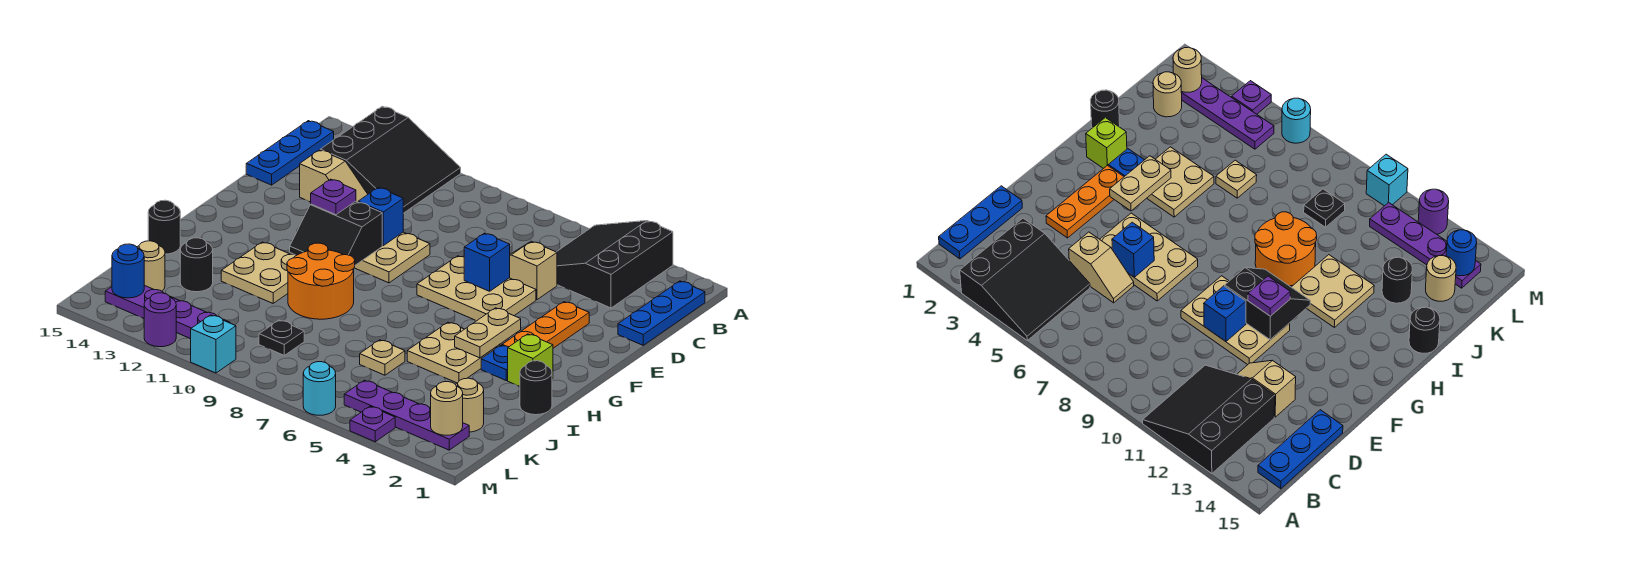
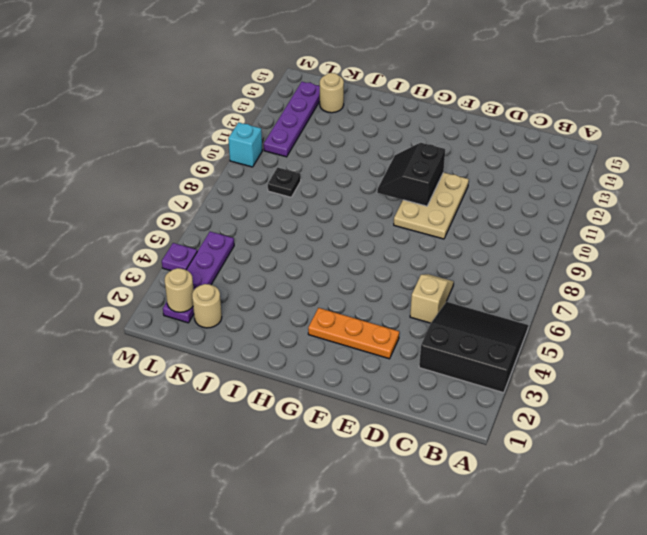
none -> black 3x3 slope [320,106,461,213]
none -> blue 1x3 plate [618,281,705,345]
none -> blue 1x3 plate [246,121,334,185]
none -> tan 1x2 slope [300,150,368,202]

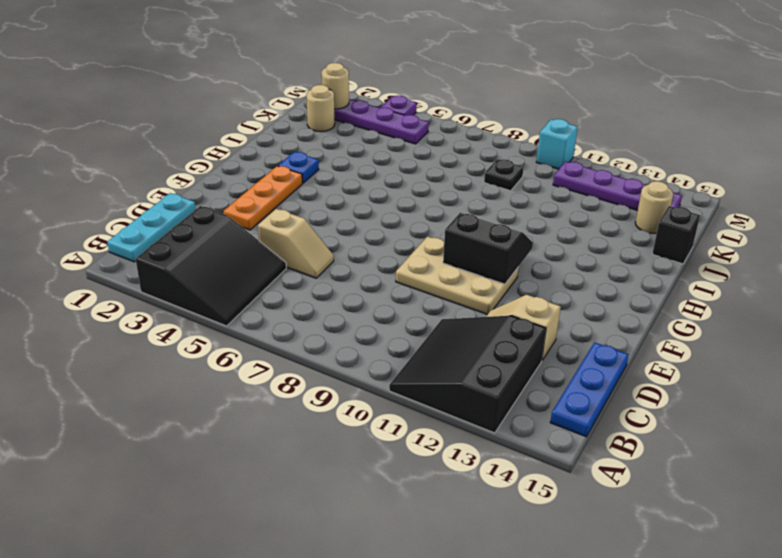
cyan 1x3 plate [107,193,196,262] -> blue 1x3 plate [618,281,705,345]
black 1x1 brick [652,206,700,264] -> none
none -> tan 2x3 plate [417,256,536,321]
none -> lime 1x1 brick [508,334,553,386]
none -> tan 2x2 plate [407,322,500,383]
none -> orange 2x2 round brick [287,243,355,319]

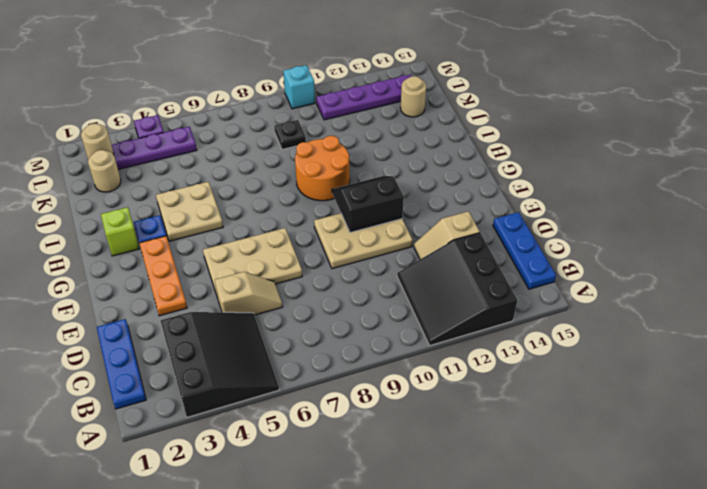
none -> tan 2x2 plate [221,242,296,303]
none -> black 1x1 round brick [520,361,552,415]
none -> black 1x1 round brick [148,200,180,254]
none -> tan 1x1 plate [360,340,405,375]

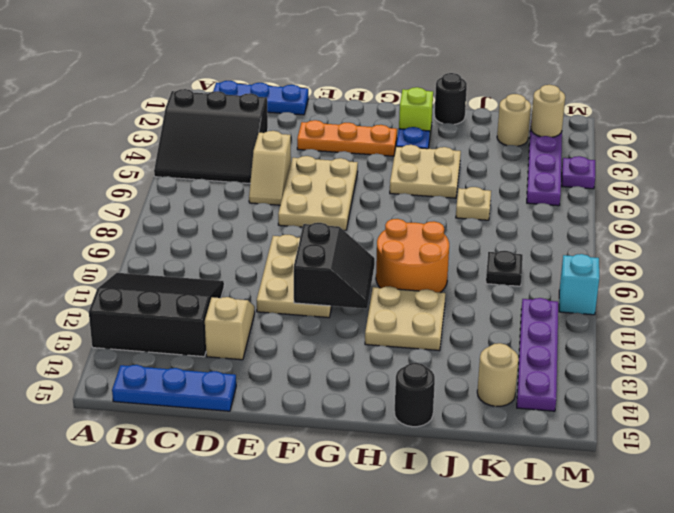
none -> black 1x1 round brick [180,238,213,292]
none -> cyan 1x1 round brick [303,362,336,415]
none -> purple 1x1 round brick [144,293,176,347]
none -> blue 1x1 brick [464,233,510,291]

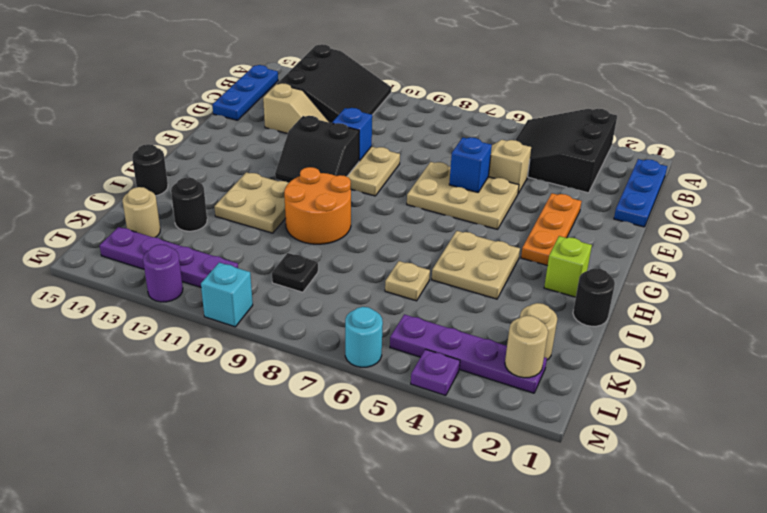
none -> blue 1x1 plate [481,345,508,381]
none -> tan 1x2 plate [455,308,521,358]
none -> blue 1x1 round brick [112,244,144,298]
none -> purple 1x1 plate [311,179,356,215]

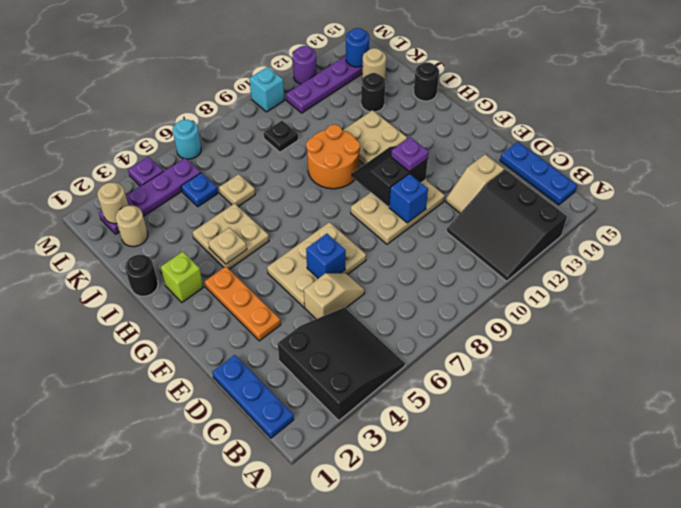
tan 1x1 plate [208,228,247,264] -> tan 1x2 plate [455,308,521,358]
blue 1x1 plate [181,173,218,207] -> blue 1x1 plate moved to [481,345,508,381]

